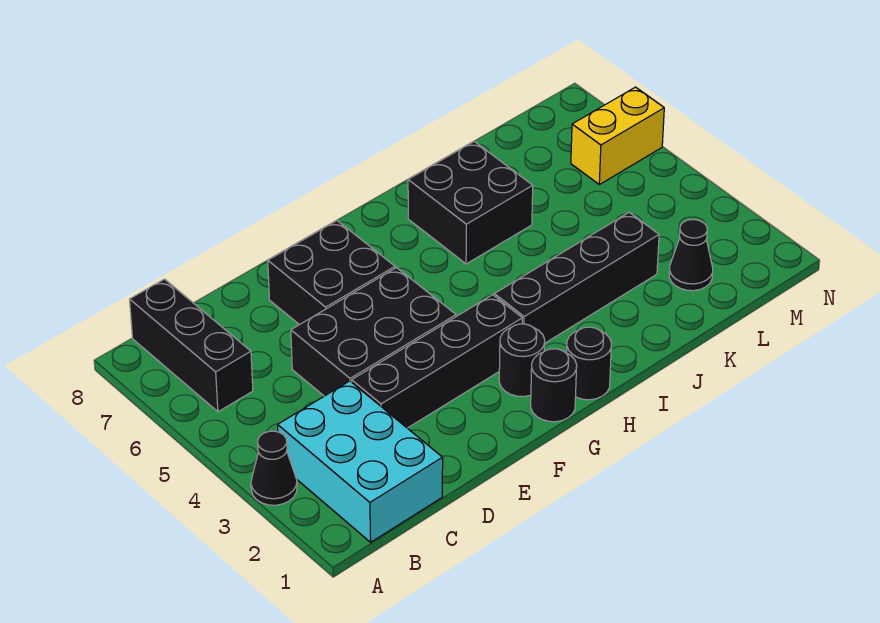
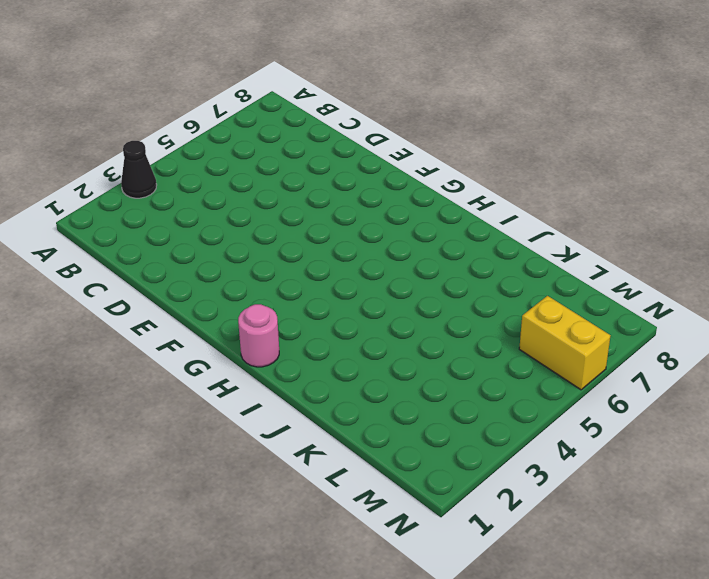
pink 1x1 round brick [238,304,279,367] -> black 1x1 round brick [567,327,611,400]
none -> cyan 2x3 brick [278,381,443,542]
none -> black 1x3 brick [130,279,253,412]
none -> black 1x4 brick [352,295,522,428]

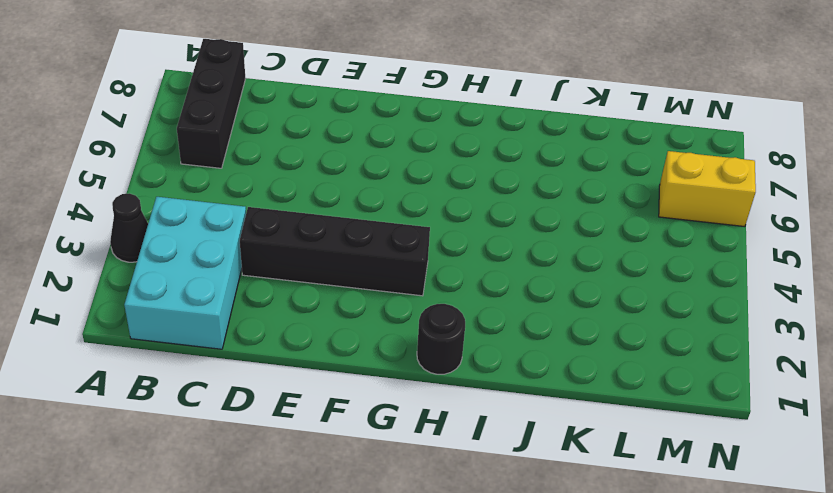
none -> black 2x3 brick [291,268,456,396]
none -> black 2x2 brick [268,221,395,325]
none -> black 1x1 round brick [531,349,577,422]

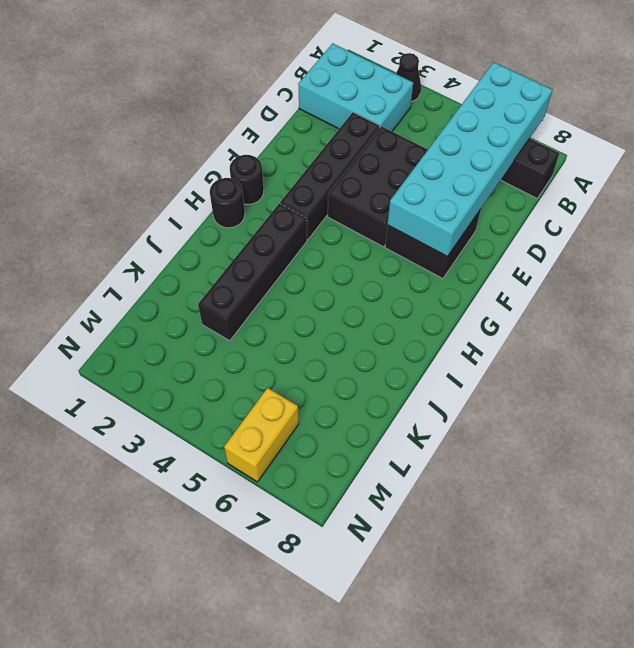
cyan 2x6 brick [388,62,552,257] -> none
none -> black 1x1 round brick [499,324,545,397]
none -> black 2x2 brick [408,141,533,264]
none -> black 1x1 cone [669,220,713,291]

